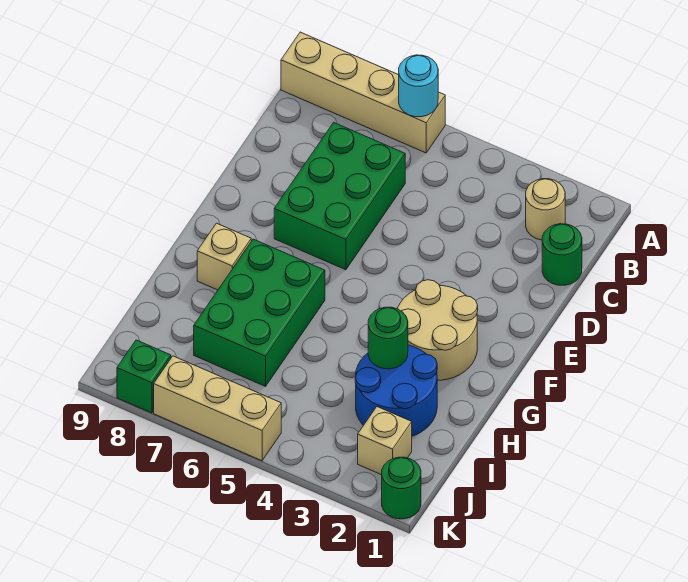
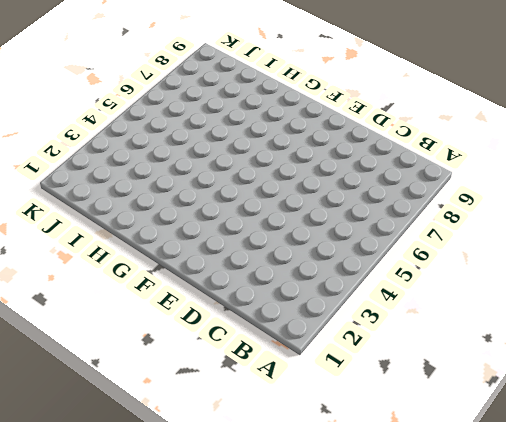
none -> tan 1x4 brick [281,32,445,153]
none -> tan 1x1 round brick [526,179,565,240]
none -> green 1x1 round brick [542,224,582,285]

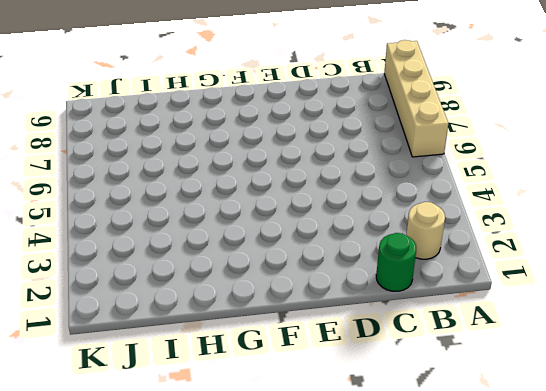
none -> green 2x3 brick [274,122,405,270]
none -> tan 2x2 round brick [397,280,478,380]
none -> green 2x3 brick [194,239,325,386]

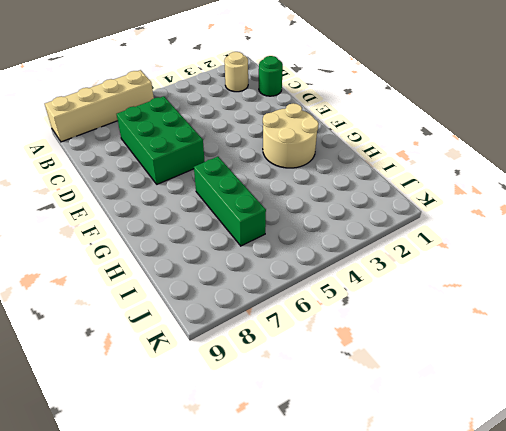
green 1x3 brick [194,157,266,246] -> green 2x3 brick [194,239,325,386]
none -> tan 1x1 brick [197,223,251,290]
none -> blue 2x2 round brick [355,345,437,436]
none -> tan 1x1 brick [358,407,412,475]

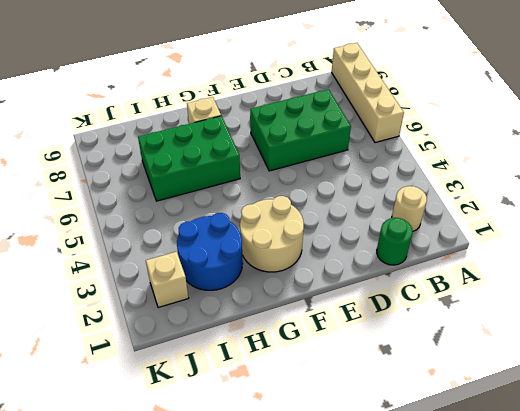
none -> green 1x1 round brick [382,457,421,519]
none -> tan 1x3 brick [154,356,281,461]
none -> green 1x1 brick [117,340,171,413]

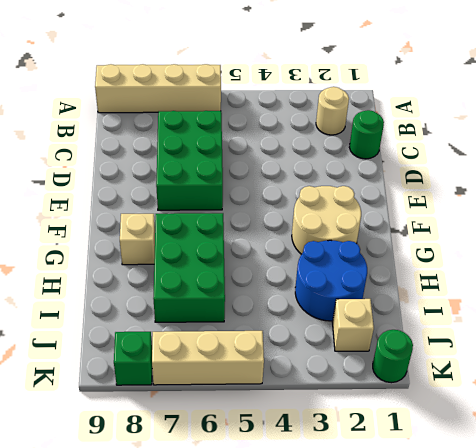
none -> cyan 1x1 round brick [399,55,438,117]
none -> green 1x1 round brick [368,307,408,369]

